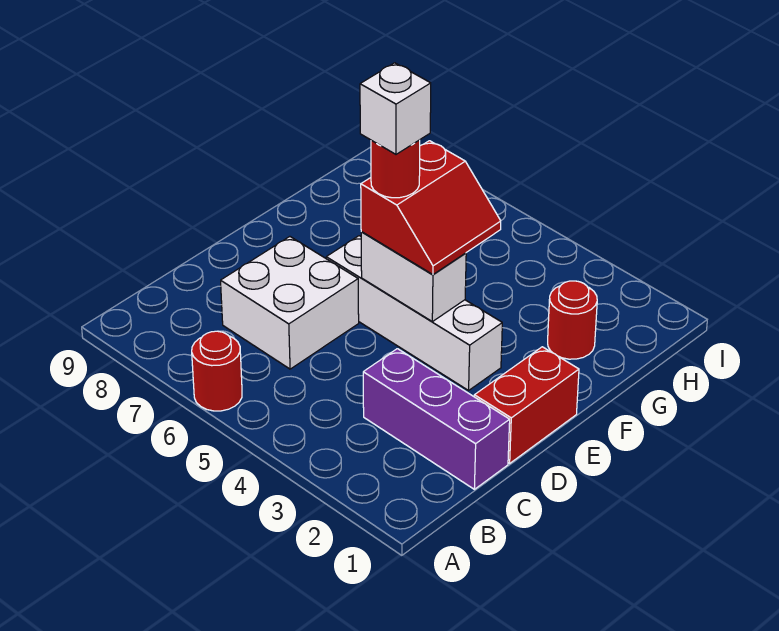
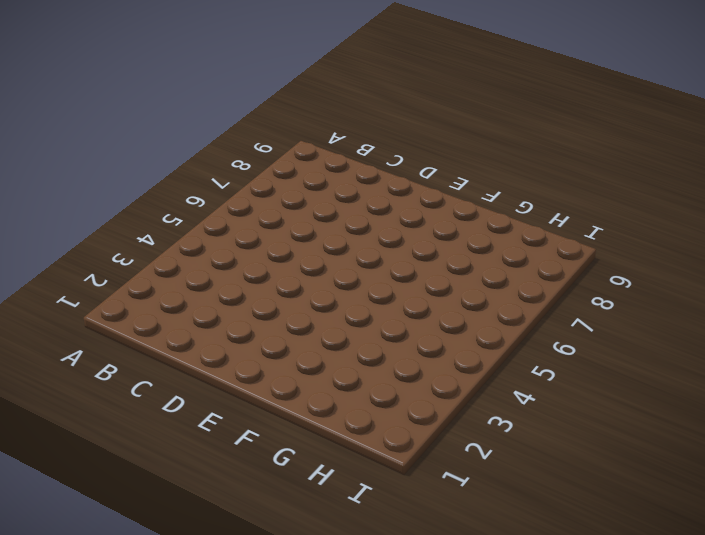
none -> red 1x1 round brick [192,331,242,411]
none -> purple 1x3 brick [363,349,510,489]

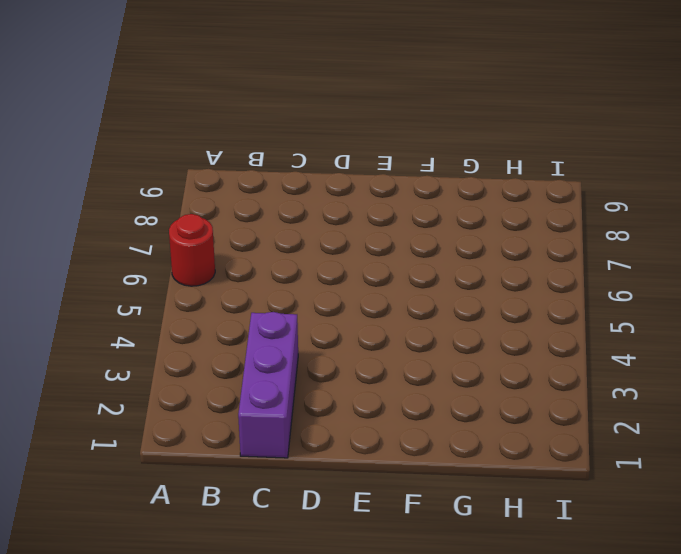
none -> white 2x2 brick [221,237,359,369]
none -> red 1x2 brick [474,347,579,463]

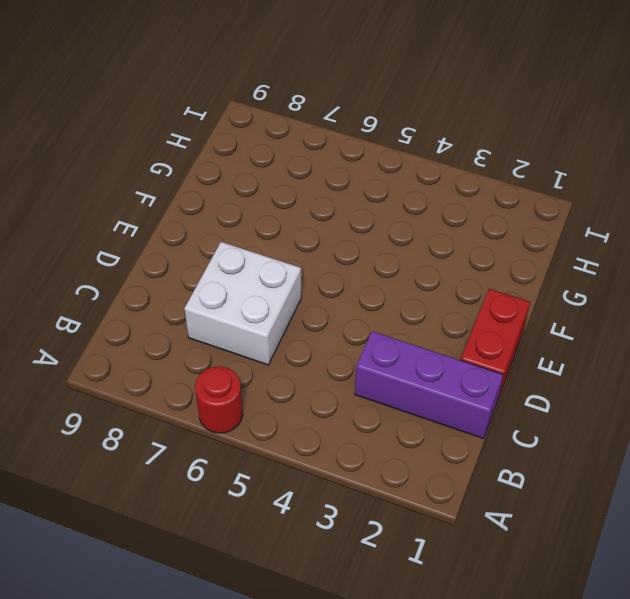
none -> white 1x4 brick [326,236,502,390]
none -> red 1x1 round brick [548,281,597,359]

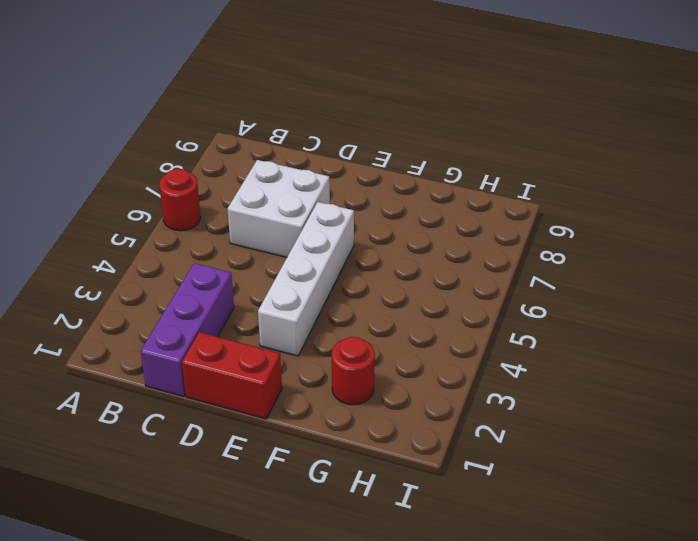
none -> white 1x2 brick [361,232,466,322]
none -> red 2x2 slope [361,141,501,275]

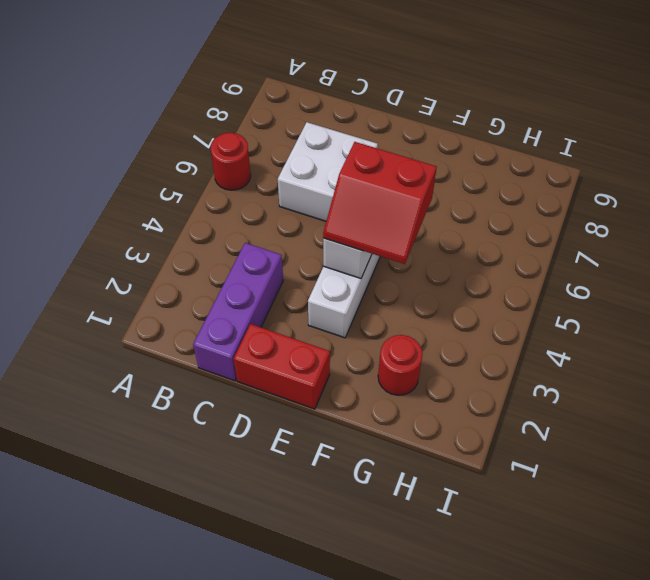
none -> red 1x1 round brick [371,140,420,198]
none -> white 1x1 brick [360,63,431,154]

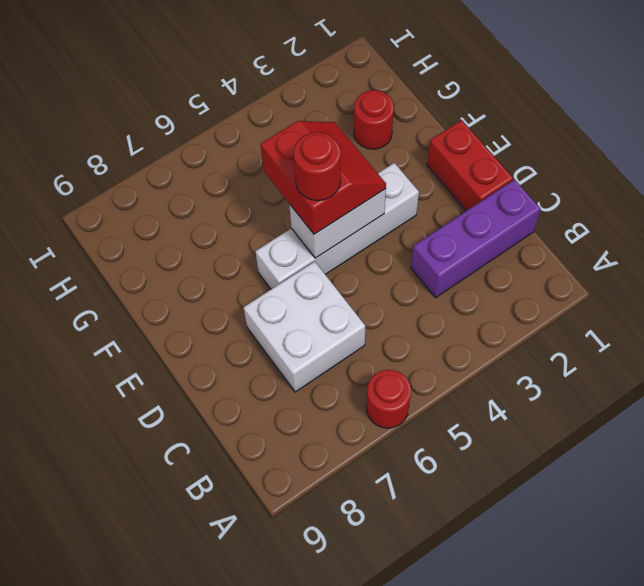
none -> white 1x1 brick [360,63,431,154]

